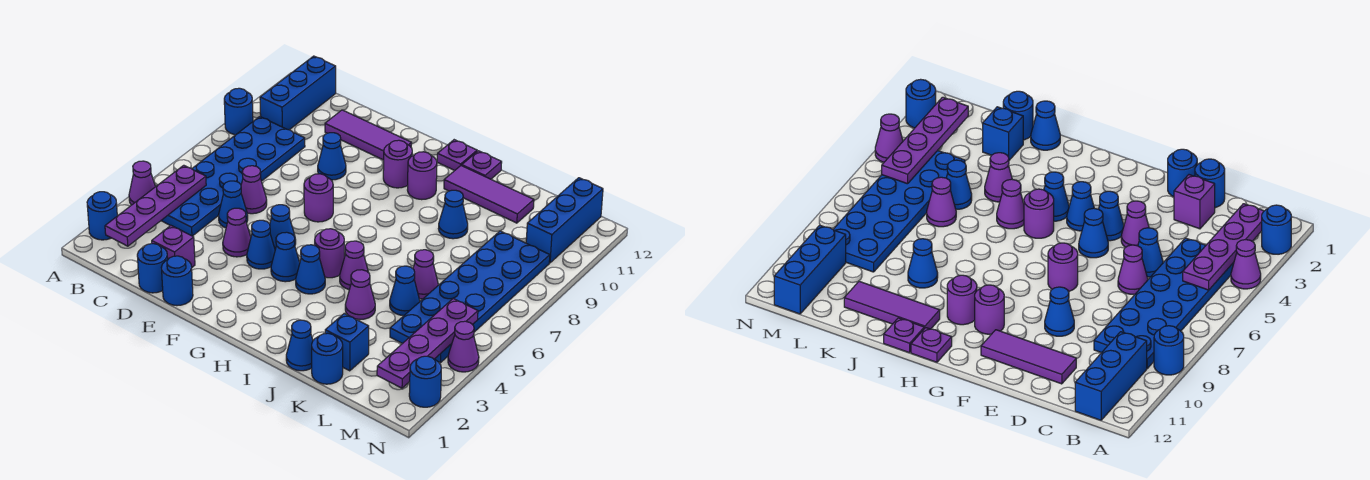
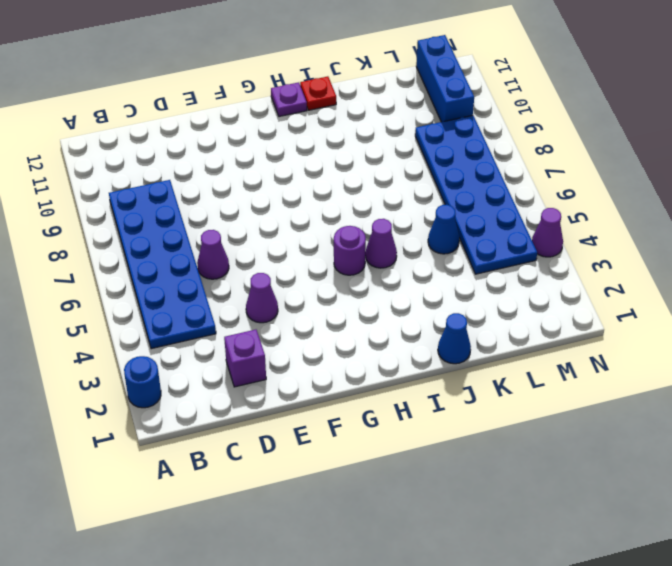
red 1x1 plate [300,76,336,110] -> purple 1x1 plate [462,151,502,179]
none -> purple 1x1 cone [129,161,155,205]
none -> blue 1x1 round brick [224,88,253,135]
none -> blue 1x3 brick [260,56,336,130]
none -> blue 1x1 round brick [137,244,168,293]

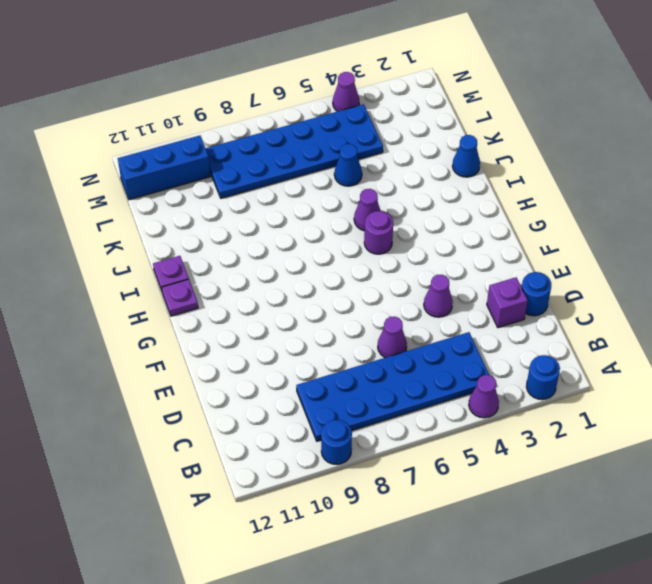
none -> blue 1x3 brick [260,56,336,130]
none -> blue 1x1 cone [219,181,248,228]
none -> purple 1x3 tile [325,110,412,160]
none -> blue 1x1 round brick [161,256,193,306]

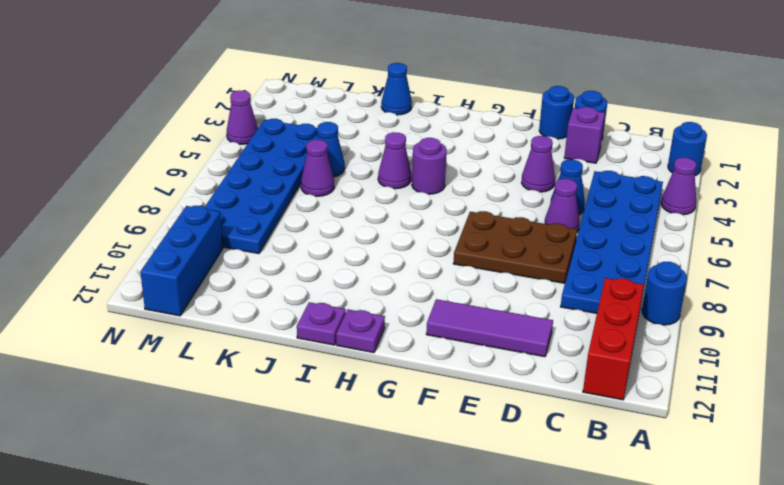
red 1x3 brick [583,278,644,400] -> blue 1x3 brick [260,56,336,130]
brown 2x3 plate [453,211,577,283] -> purple 1x1 round brick [304,174,333,222]
none -> blue 1x1 cone [318,133,346,180]
none -> blue 1x1 cone [247,220,275,269]
none -> blue 1x1 cone [270,205,296,249]
none -> blue 1x1 cone [271,232,300,282]

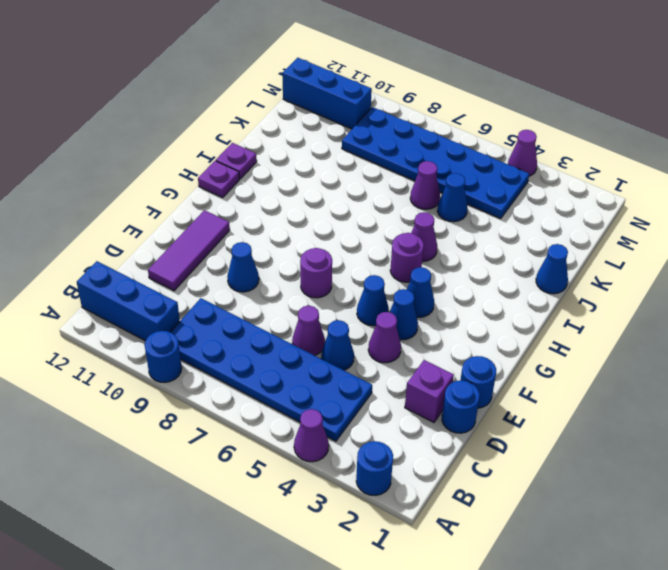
none -> purple 1x1 round brick [383,140,412,188]
none -> blue 1x1 cone [296,245,325,294]
none -> purple 1x1 round brick [408,152,437,200]
none -> purple 1x3 tile [444,165,534,223]

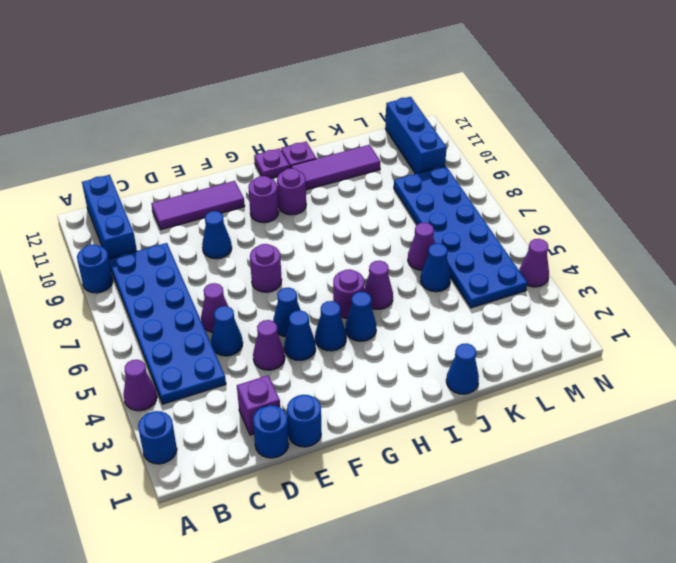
none -> purple 1x1 cone [345,270,375,320]
none -> blue 1x1 cone [438,190,468,239]
none -> blue 1x1 round brick [312,333,343,384]
none -> blue 1x1 brick [325,314,369,371]

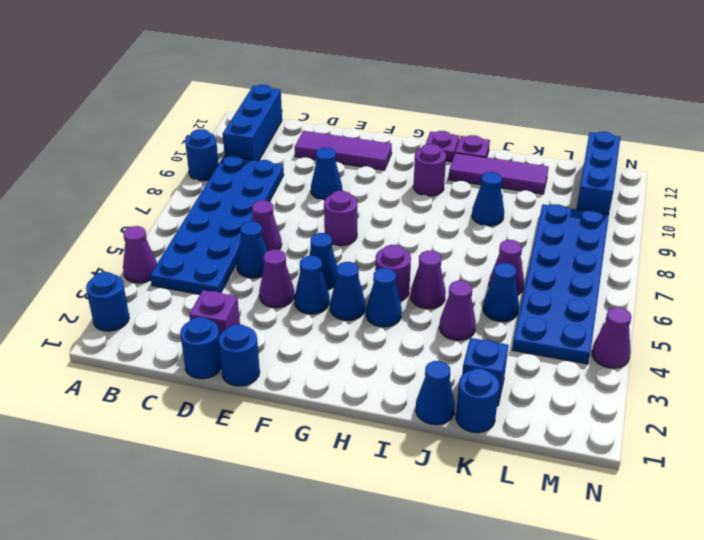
none -> purple 1x1 round brick [383,140,412,188]
none -> blue 1x1 round brick [409,356,441,407]
none -> purple 1x4 plate [105,165,206,246]
none -> purple 1x4 plate [377,299,478,388]

